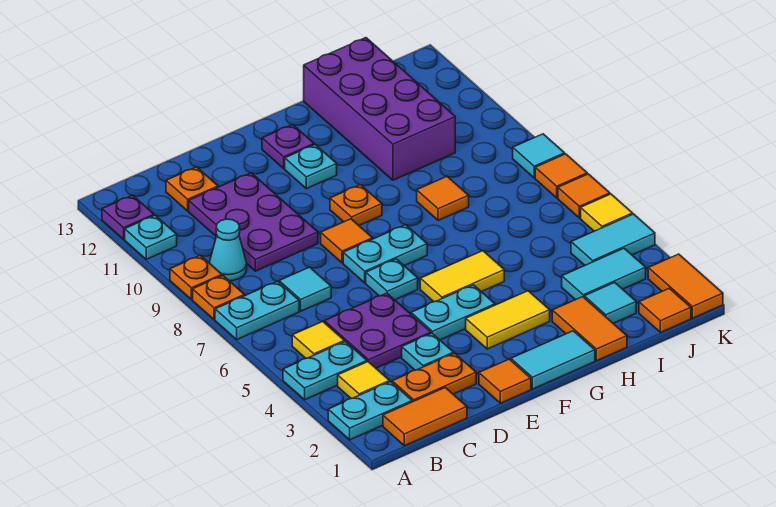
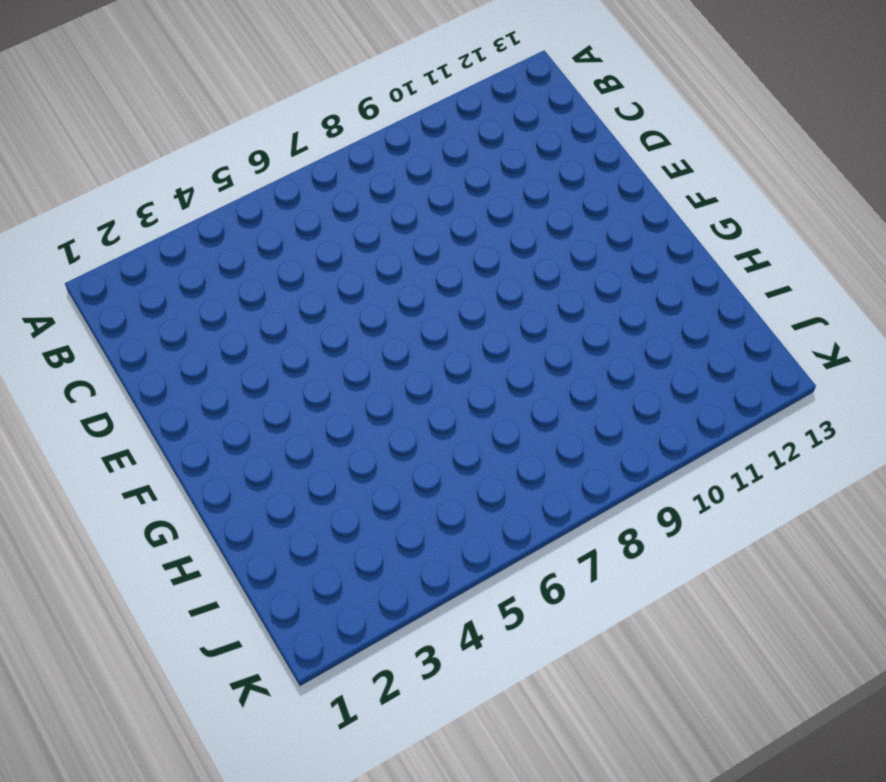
none -> cyan 1x2 plate [328,382,412,440]
none -> cyan 1x2 plate [283,342,367,400]
none -> cyan 1x2 plate [215,281,299,339]
none -> orange 1x1 plate [193,276,245,320]

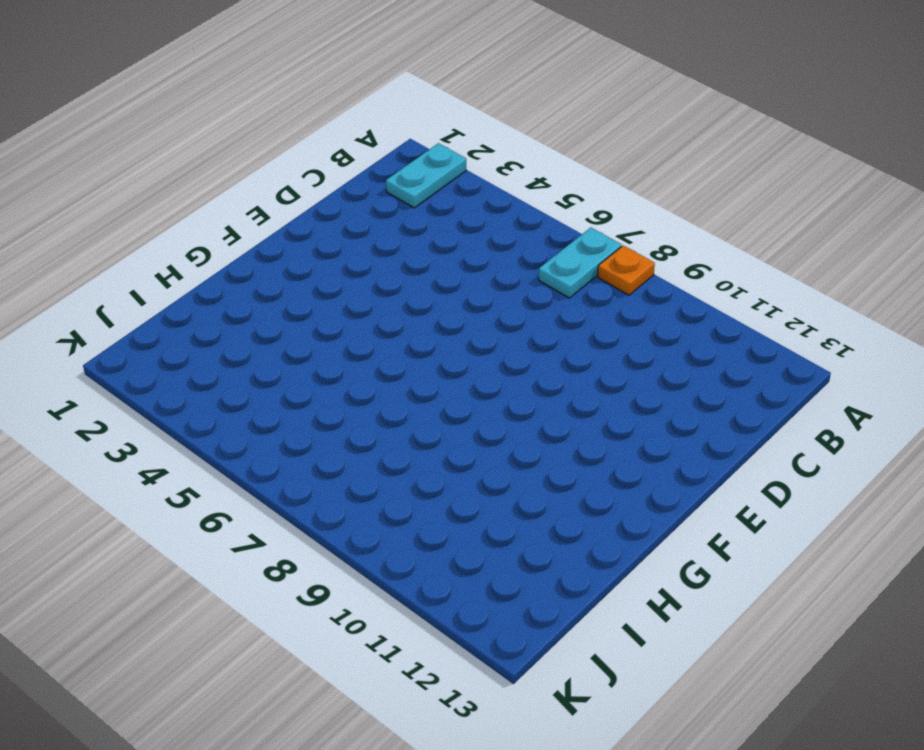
none -> cyan 1x2 plate [283,342,367,400]
none -> orange 1x1 plate [170,255,222,300]
none -> cyan 1x1 plate [125,215,177,259]
none -> purple 1x1 plate [102,195,154,239]

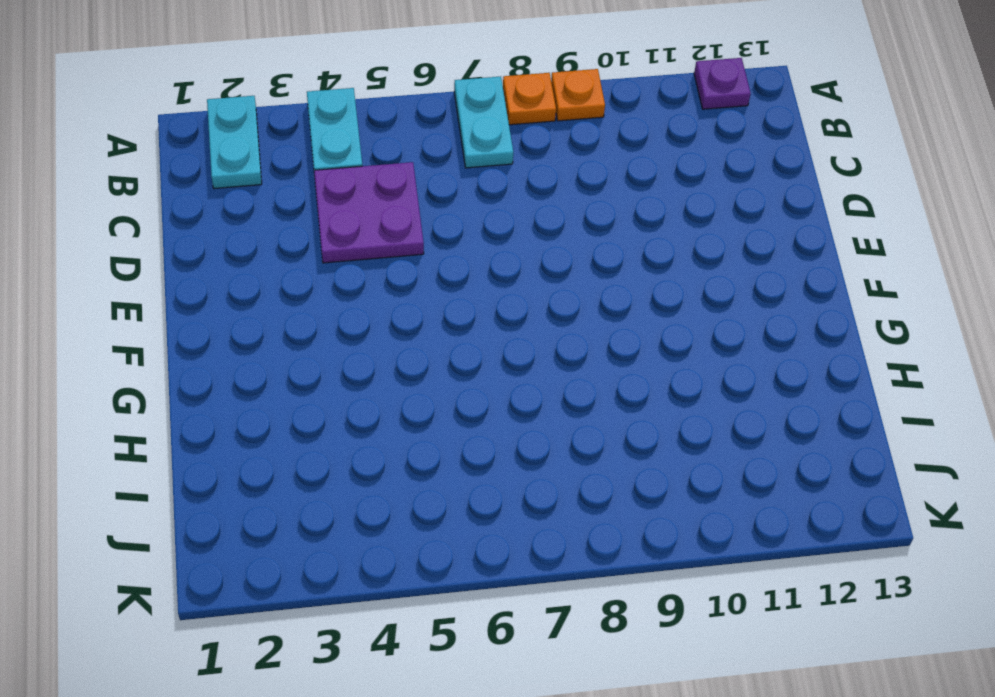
none -> cyan 1x1 plate [125,215,177,259]
none -> orange 1x2 tile [383,388,467,446]
none -> yellow 1x1 tile [338,362,390,398]
none -> yellow 1x1 tile [292,322,344,358]

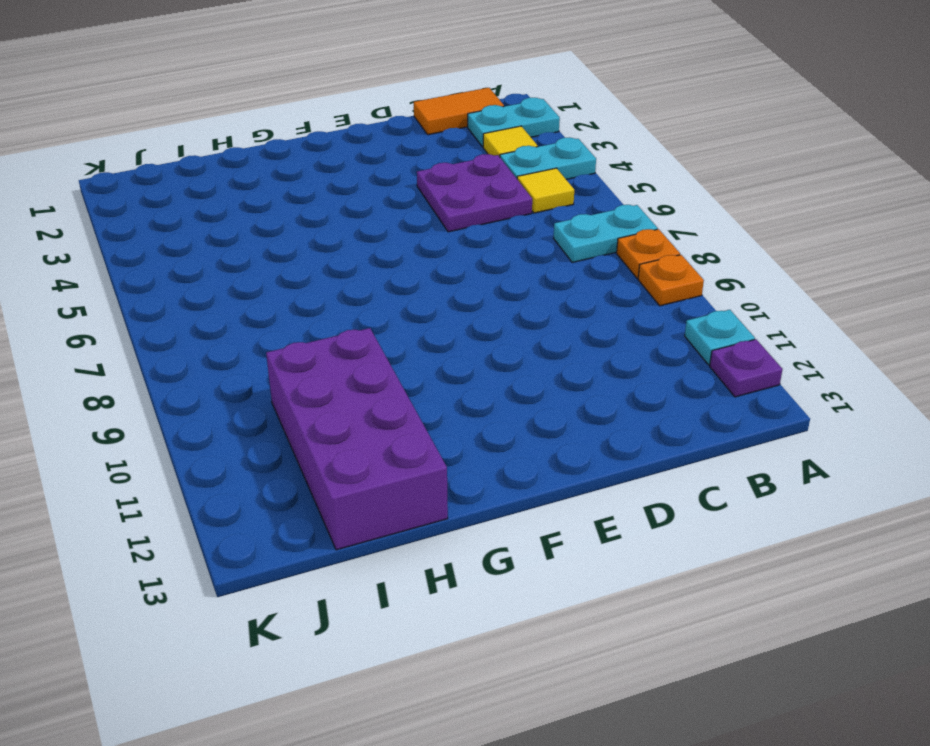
none -> cyan 1x1 cone [209,219,247,281]
none -> orange 1x2 plate [392,353,476,402]
none -> cyan 1x1 tile [279,267,331,311]
none -> purple 2x3 plate [189,173,318,271]

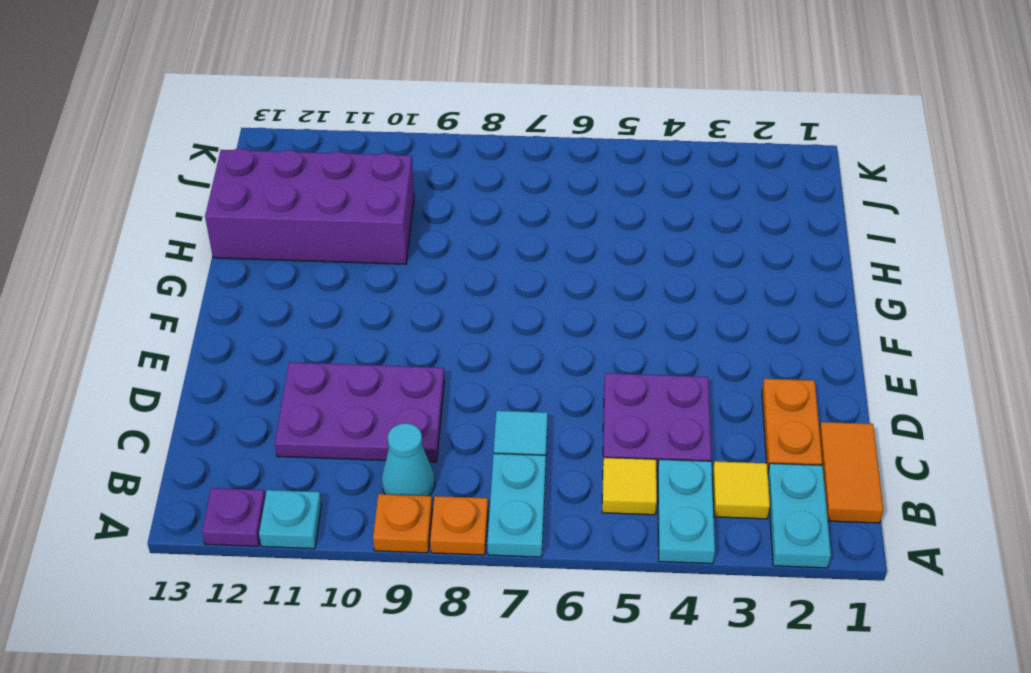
none -> orange 1x1 plate [166,167,218,211]
none -> cyan 1x1 plate [402,333,454,370]
none -> orange 1x1 tile [479,359,531,403]
none -> cyan 1x2 plate [411,285,495,340]

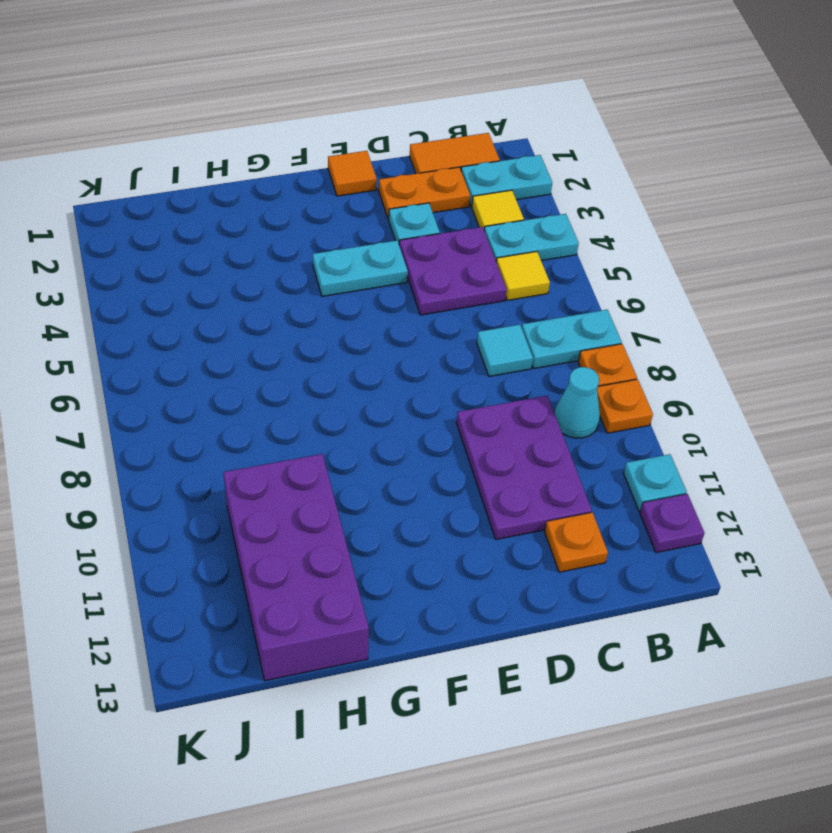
none -> cyan 1x1 plate [366,259,418,300]
none -> cyan 1x2 plate [343,225,427,283]
none -> orange 1x1 tile [321,219,373,263]
none -> cyan 1x2 tile [511,331,595,389]

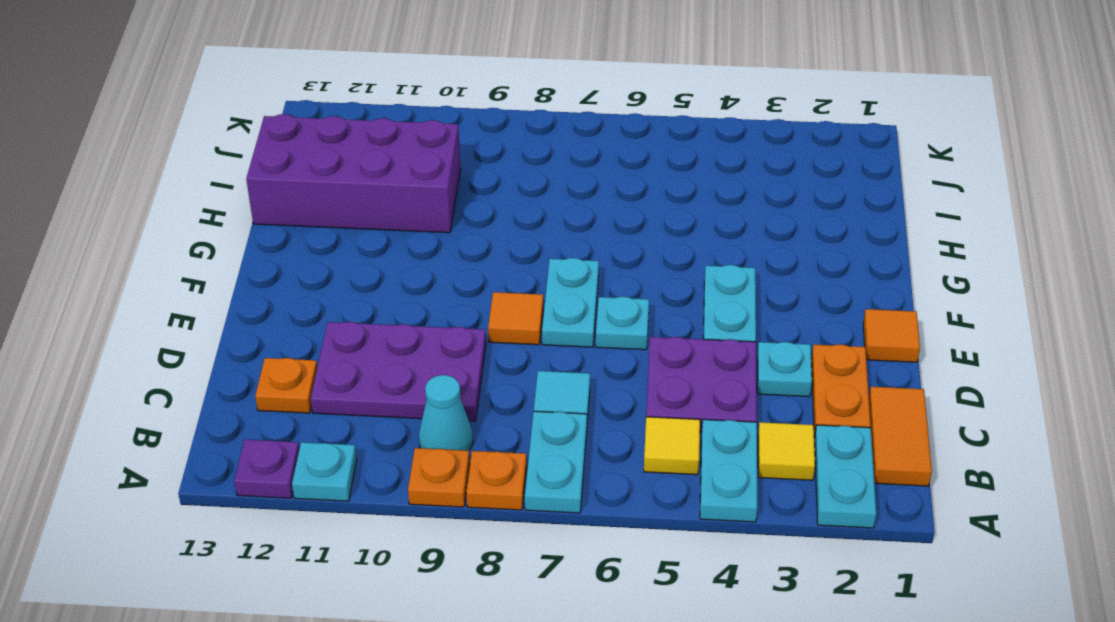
none -> cyan 1x2 tile [511,331,595,389]
none -> yellow 1x2 tile [466,291,550,349]
none -> yellow 1x2 tile [420,251,504,302]
none -> orange 1x1 plate [330,185,382,225]

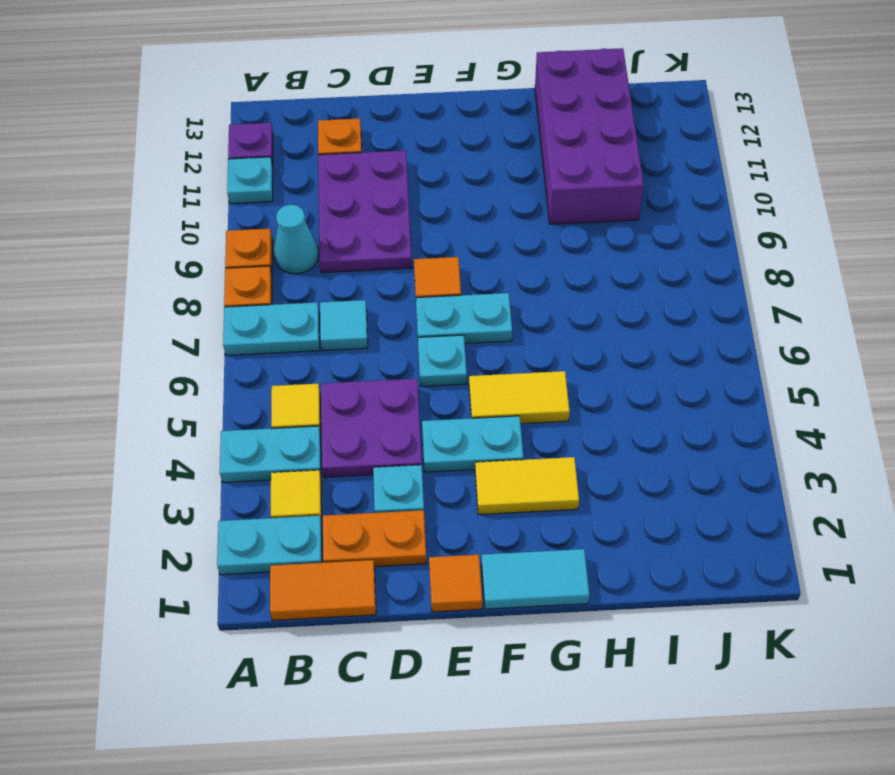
none -> orange 1x1 plate [330,185,382,225]
none -> cyan 1x1 plate [285,145,337,189]
none -> purple 1x1 plate [262,125,314,168]
none -> orange 1x2 tile [552,297,627,361]

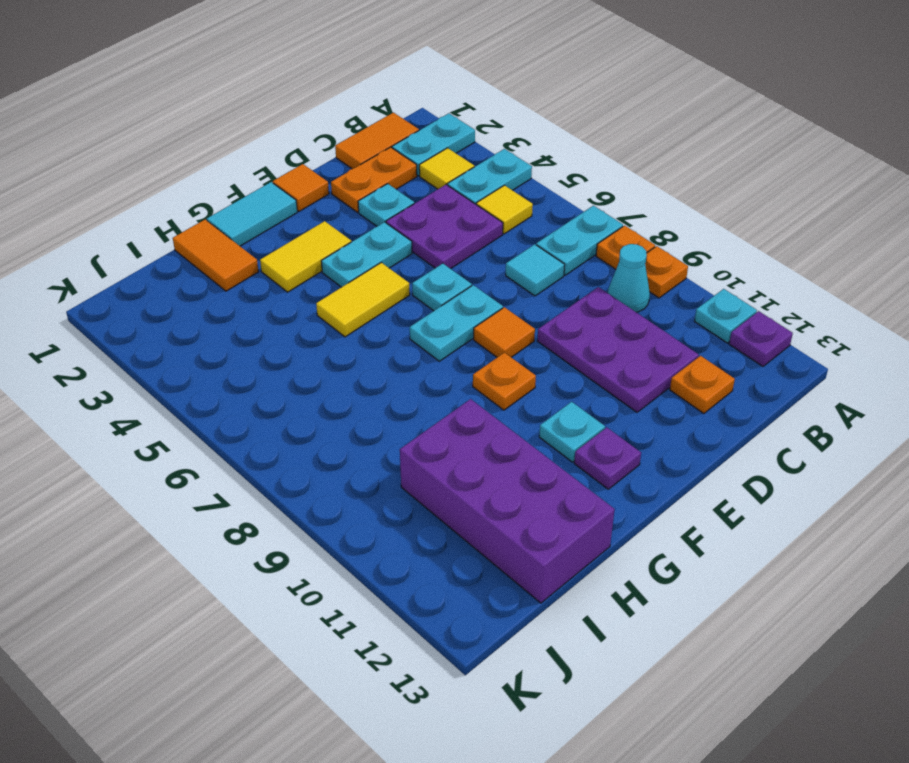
none -> orange 1x1 tile [417,177,469,221]
none -> cyan 1x1 tile [584,283,636,323]
none -> cyan 1x2 tile [562,248,646,300]
none -> orange 1x1 tile [639,288,691,333]

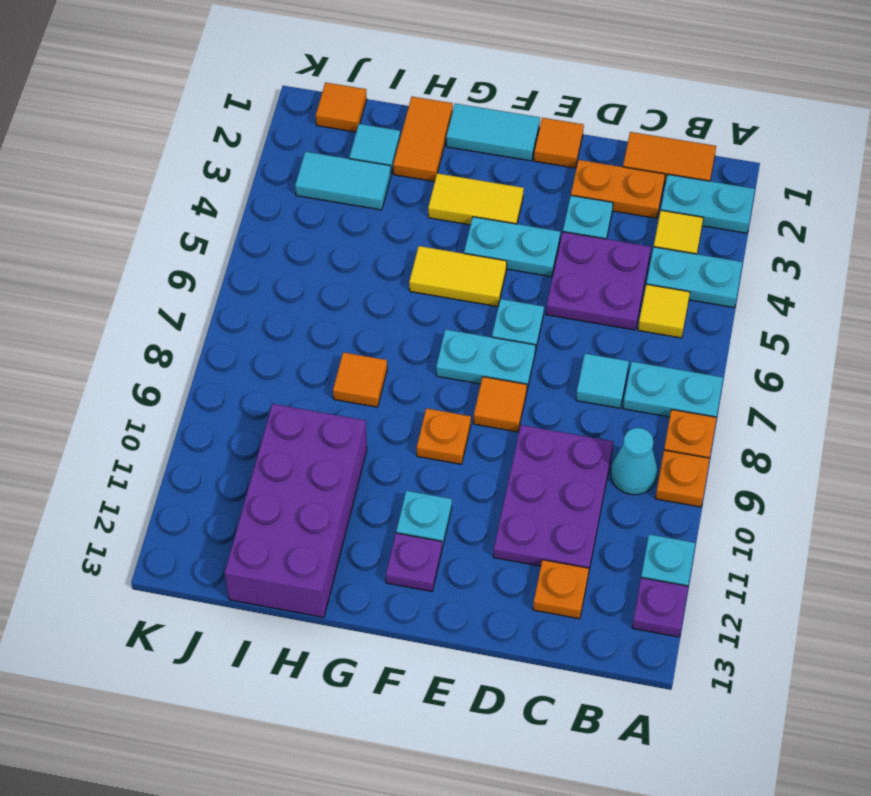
none -> cyan 1x2 tile [571,214,655,265]
none -> orange 1x2 tile [648,254,723,318]
none -> yellow 1x1 tile [581,194,633,231]
none -> orange 1x1 tile [558,174,610,218]

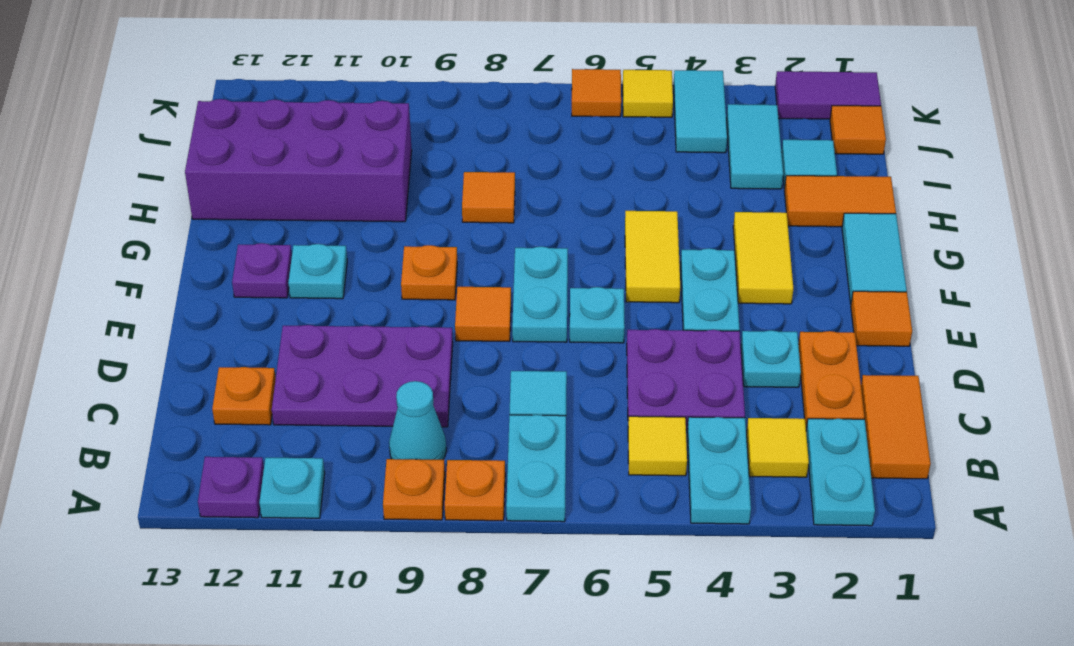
purple 1x2 tile [775,71,881,119] -> orange 1x2 tile [648,254,723,318]
none -> orange 1x1 tile [535,154,587,198]
none -> cyan 1x1 tile [513,134,565,178]

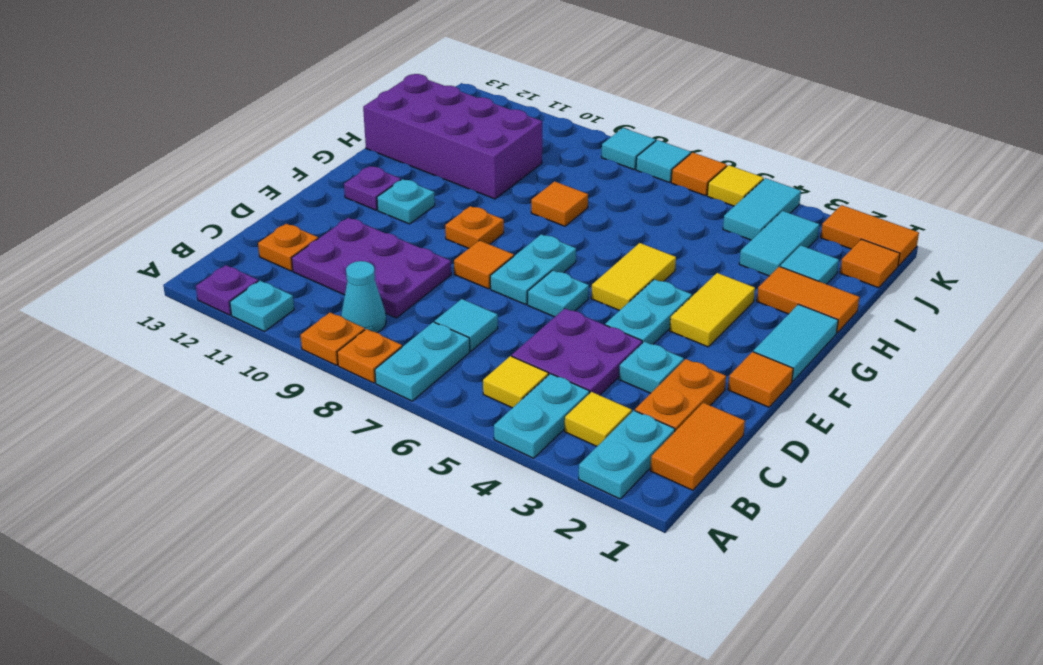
cyan 1x1 tile [636,140,691,182] -> orange 1x1 tile [535,154,587,198]

